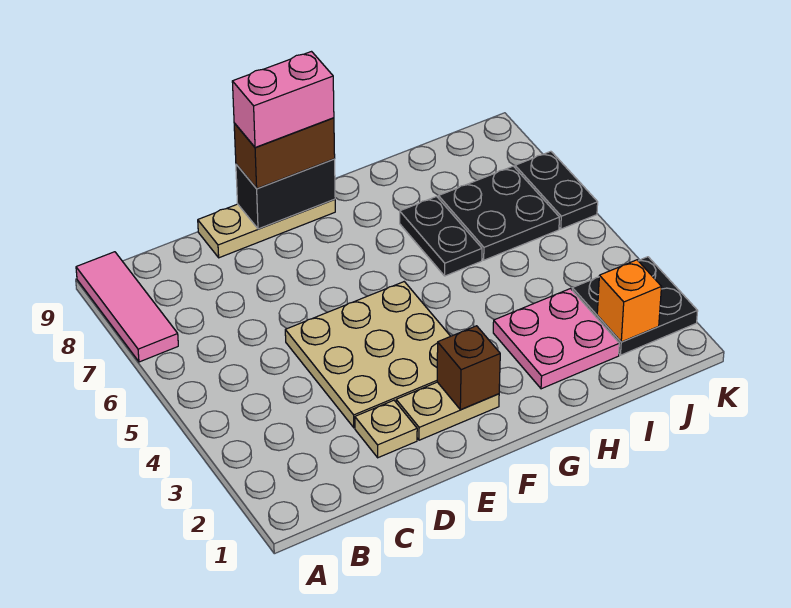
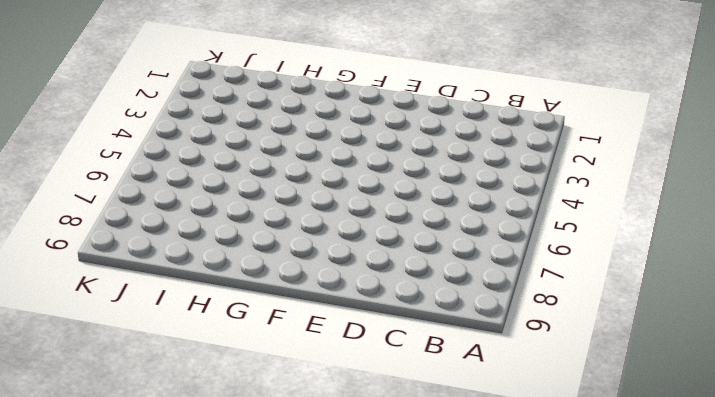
none -> pink 1x3 tile [76,252,178,362]
none -> tan 1x1 plate [355,400,417,458]
none -> tan 3x3 plate [285,282,451,428]

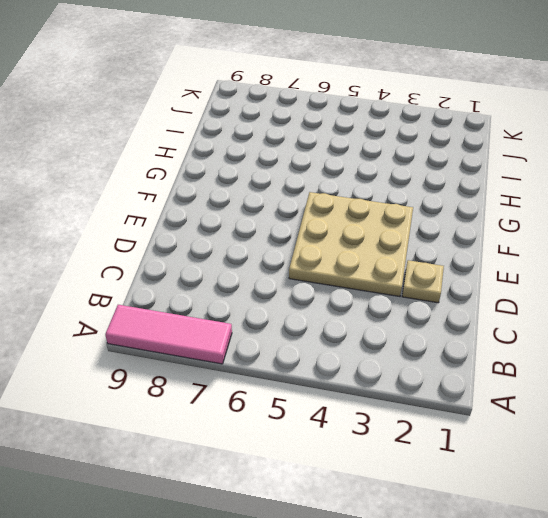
none -> tan 1x3 plate [198,199,335,258]
none -> tan 1x2 plate [396,382,499,440]
none -> pink 2x2 plate [493,289,619,389]

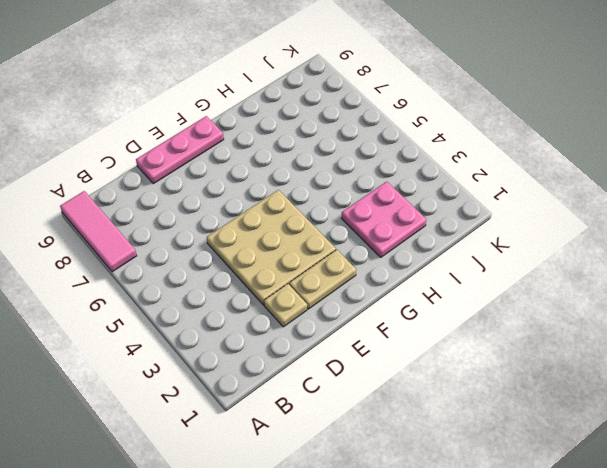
pink 1x3 plate [136,116,224,184] -> tan 1x3 plate [198,199,335,258]
none -> black 1x2 plate [400,197,482,276]
none -> black 2x2 plate [439,166,559,260]
none -> black 2x2 plate [572,257,698,355]

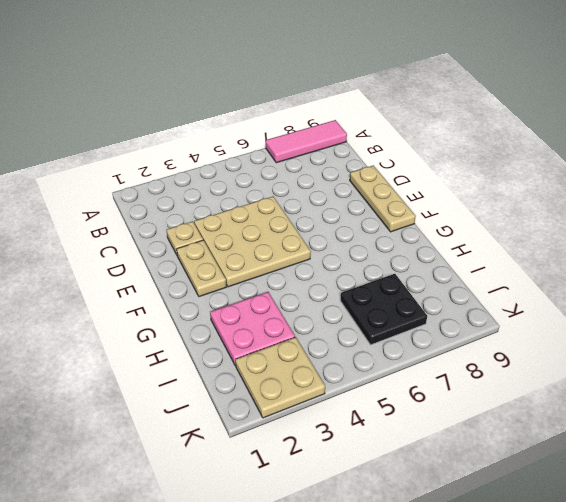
tan 2x2 plate [235,337,325,418] -> black 2x2 plate [572,257,698,355]
none -> black 1x2 plate [400,197,482,276]
none -> black 1x2 plate [515,151,598,229]
none -> black 1x2 brick [236,159,335,229]

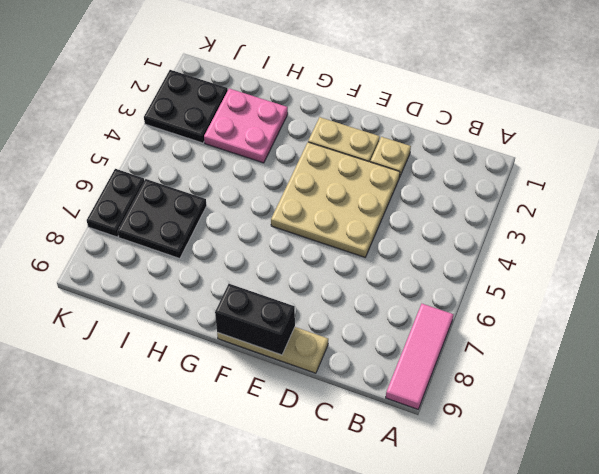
none -> black 1x2 plate [400,197,482,276]
none -> brown 1x1 brick [437,326,500,410]
none -> orange 1x1 brick [597,260,661,342]

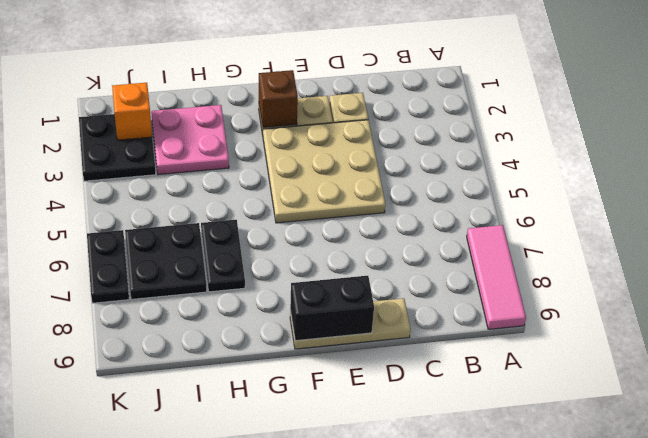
none -> brown 1x2 brick [234,118,335,189]
none -> pink 1x2 brick [232,52,334,147]

